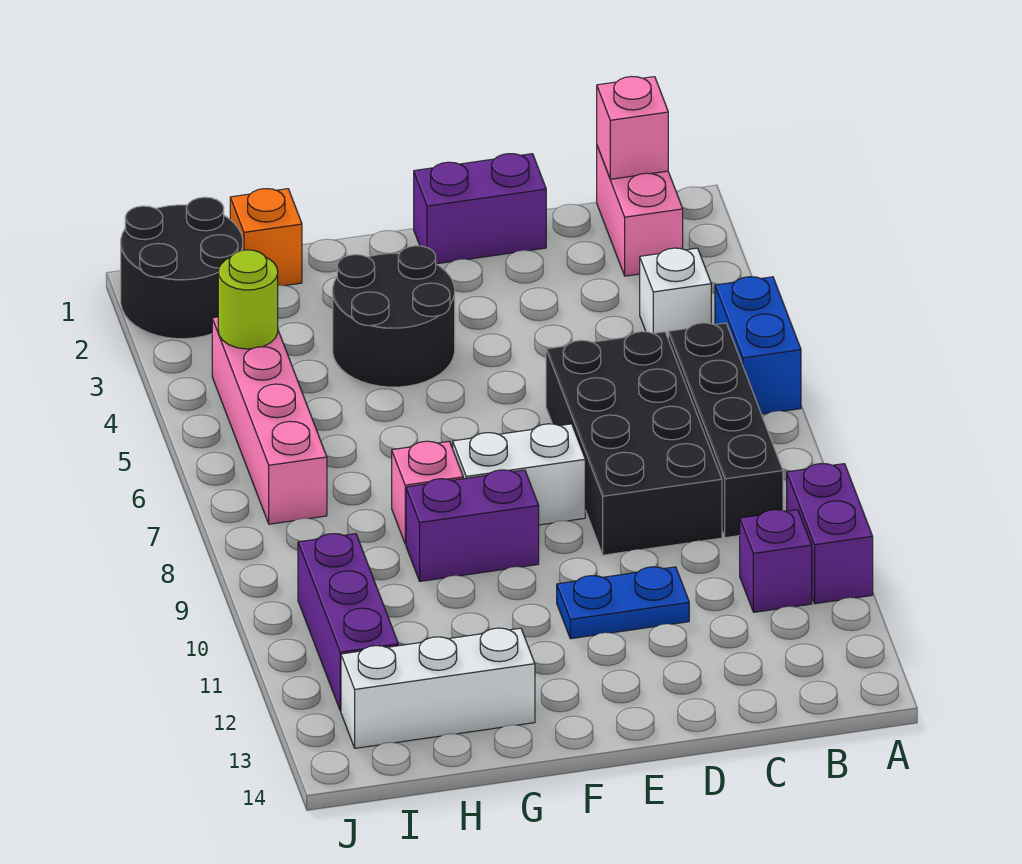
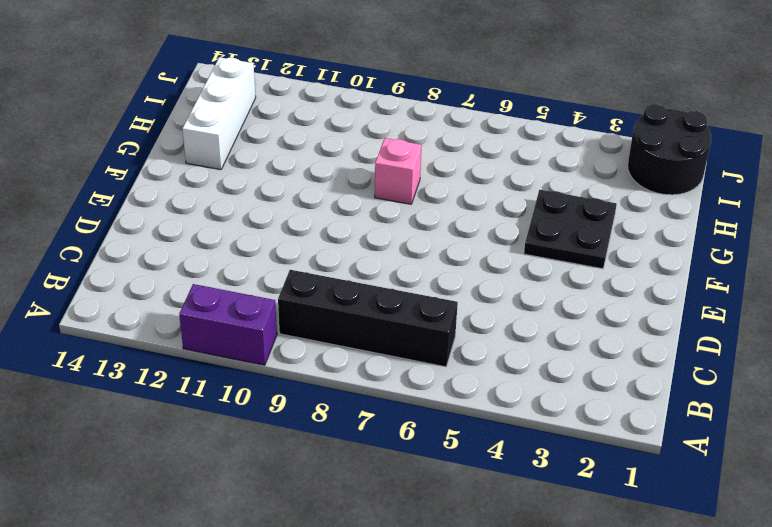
black 2x2 plate [524,190,617,269] -> black 2x2 round brick [333,246,455,387]
none -> blue 1x2 brick [715,277,801,414]
none -> pink 1x2 brick [597,146,683,276]
none -> white 1x1 brick [640,248,711,337]

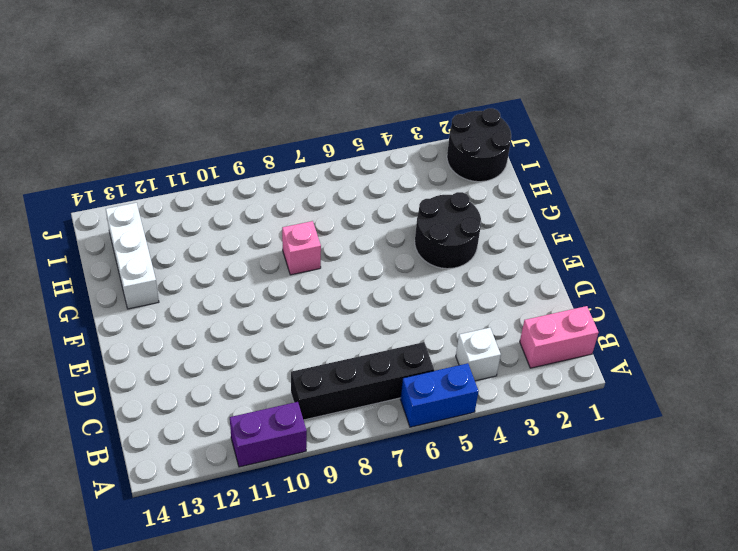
none -> purple 1x1 brick [740,510,812,612]
none -> black 2x4 brick [546,332,722,555]
none -> purple 1x2 brick [414,154,546,264]

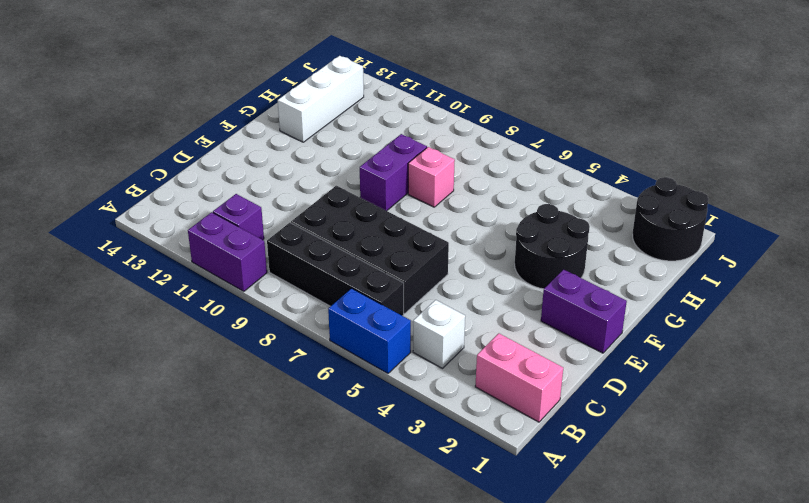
purple 1x2 brick [541,270,627,353] -> purple 1x2 brick turned to [414,154,546,264]
none -> blue 1x2 plate [557,567,689,639]
none -> white 1x2 brick [453,424,585,525]
none -> orange 1x1 brick [230,189,302,286]

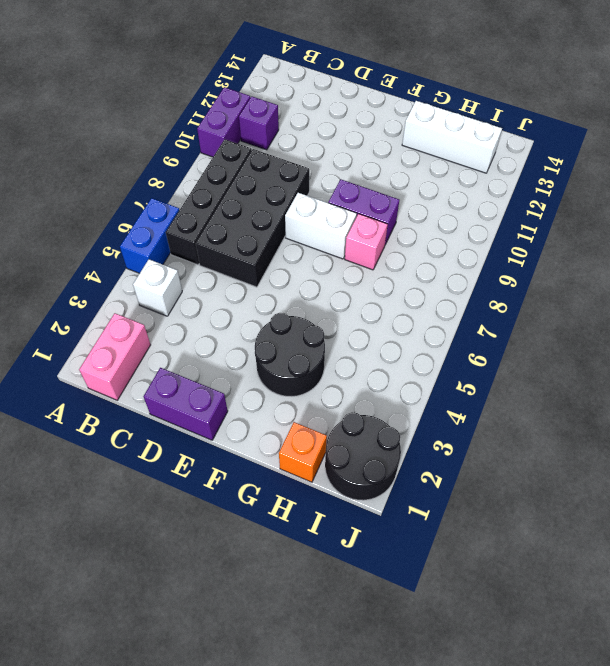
none -> blue 1x2 plate [557,567,689,639]
none -> pink 1x4 brick [212,317,327,524]
none -> purple 1x3 brick [298,534,398,711]

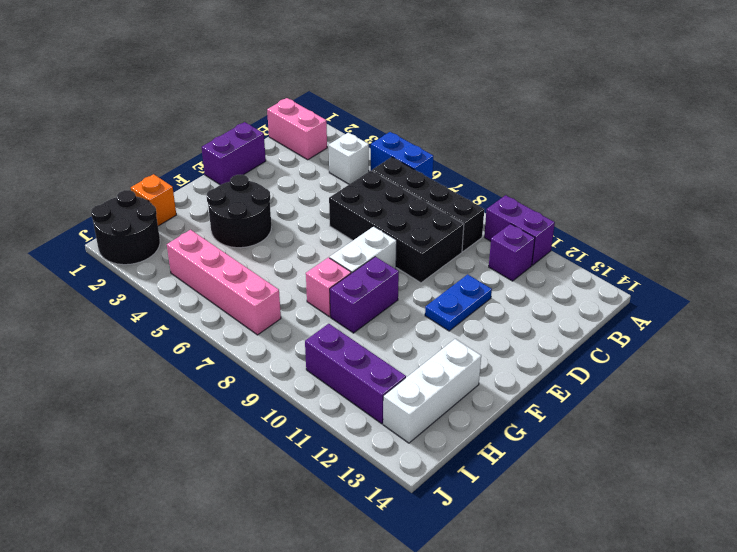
none -> pink 1x1 brick [597,76,668,179]
none -> lime 1x1 round brick [218,250,278,349]

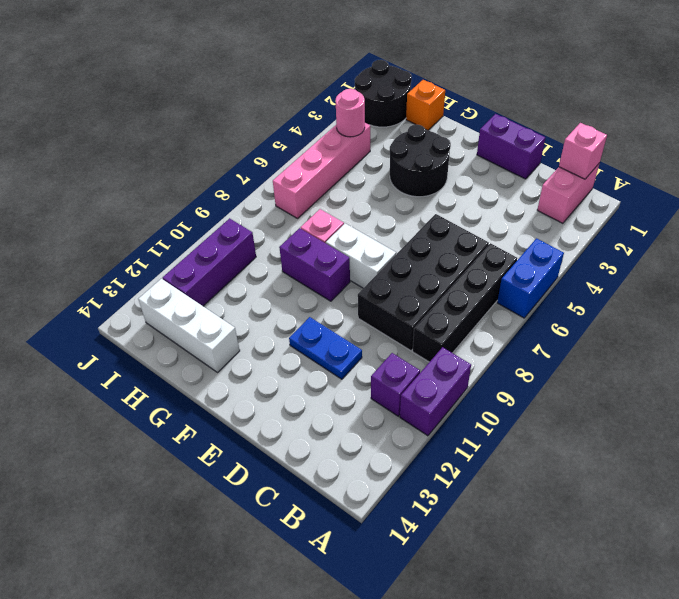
pink 1x1 round brick [336,89,365,137] -> lime 1x1 round brick [218,250,278,349]
none -> white 1x1 brick [640,248,711,337]

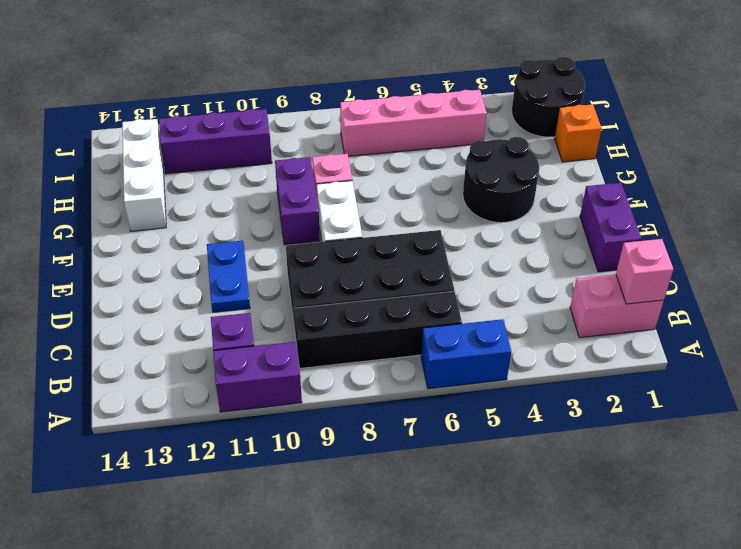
none -> white 1x1 brick [640,248,711,337]
none -> lime 1x1 round brick [218,250,278,349]

